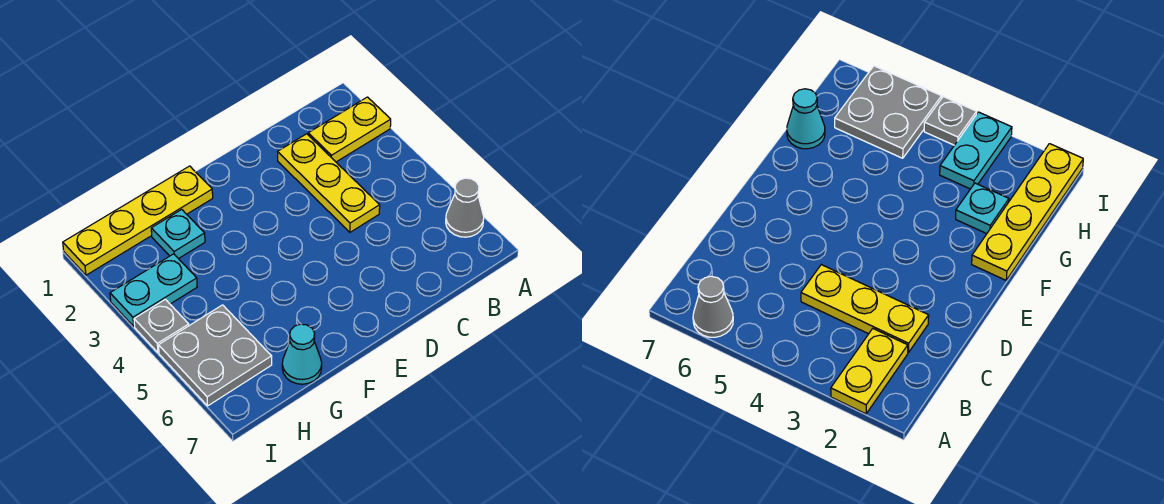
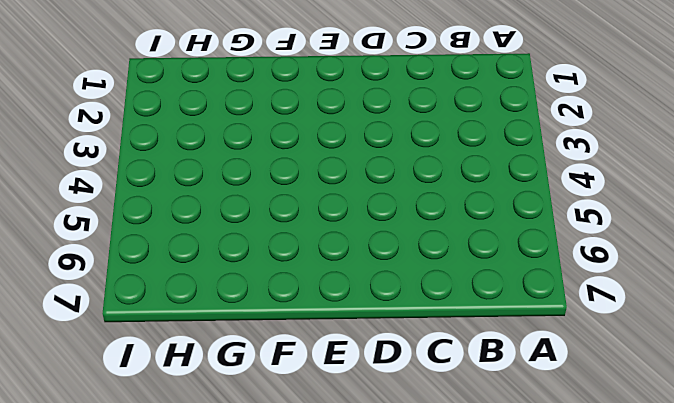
none -> yellow 1x2 plate [308,97,391,162]
none -> grey 1x1 cone [446,178,484,237]

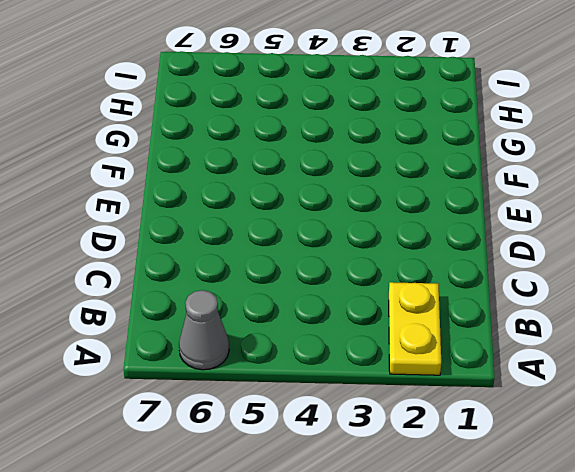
none -> yellow 1x3 plate [278,134,380,232]
none -> yellow 1x4 plate [63,166,213,275]

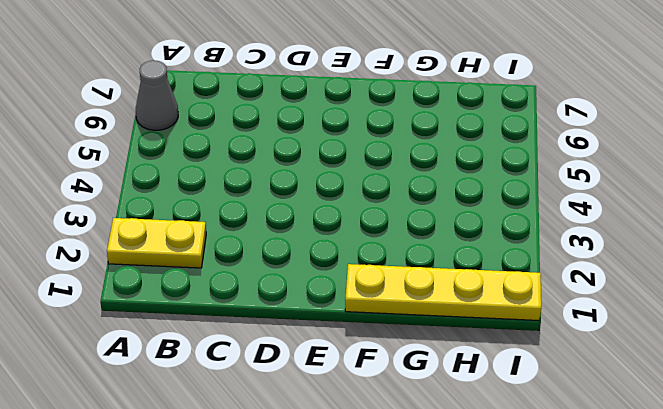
none -> yellow 1x3 plate [278,134,380,232]
none -> cyan 1x1 plate [151,210,205,259]

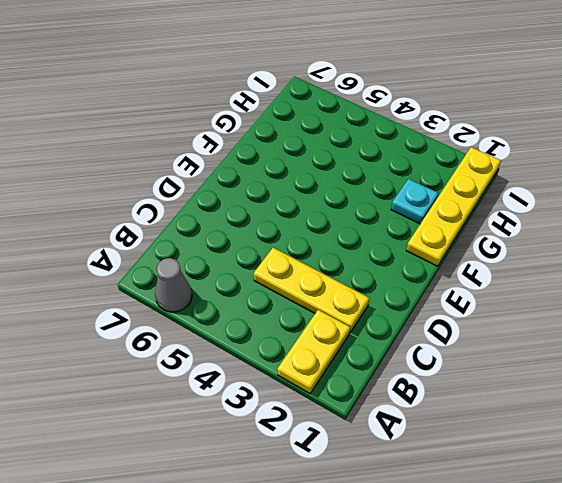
none -> cyan 1x1 cone [282,324,322,384]
none -> cyan 1x2 plate [110,254,197,326]

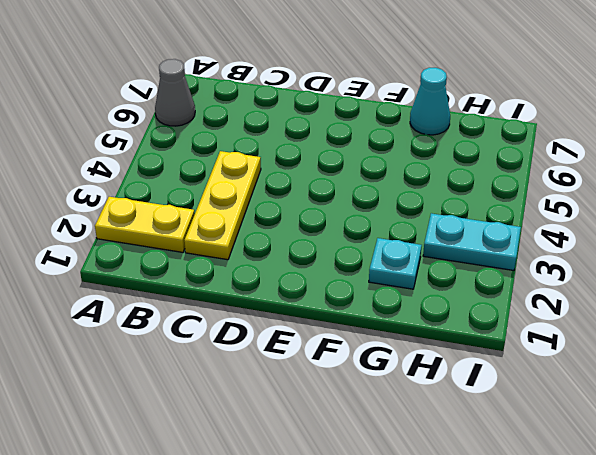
none -> yellow 1x4 plate [63,166,213,275]
none -> grey 2x2 plate [159,305,272,406]

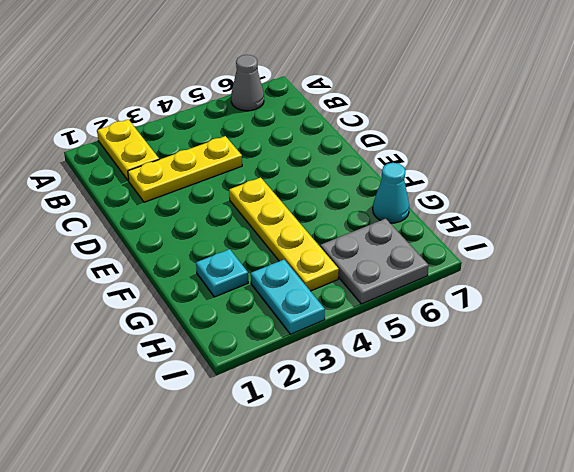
yellow 1x4 plate [229,178,339,291] -> yellow 1x4 plate moved to [63,166,213,275]
none -> grey 1x1 plate [134,299,189,352]

